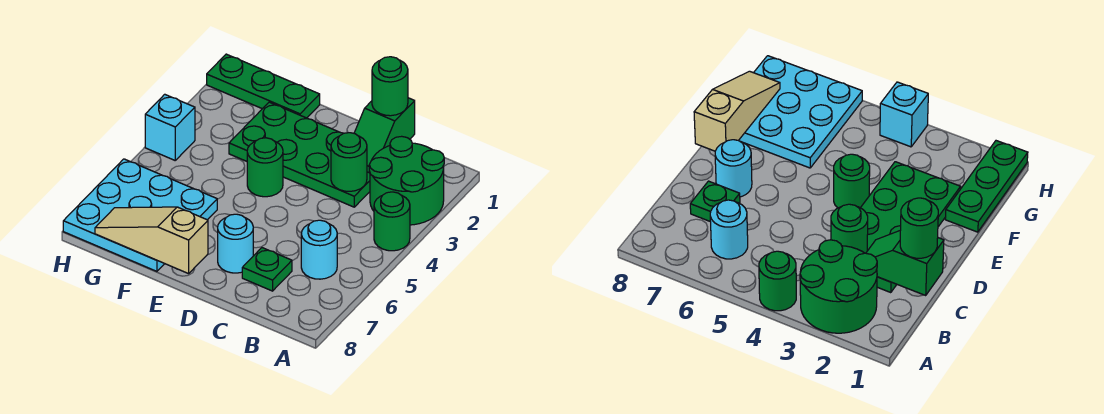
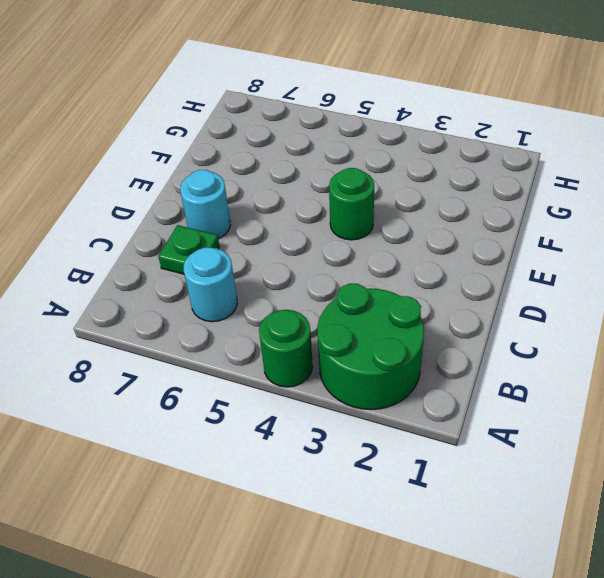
none -> green 2x4 plate [229,102,370,207]
none -> green 1x3 plate [207,54,320,118]
none -> cyan 3x3 plate [63,159,217,271]

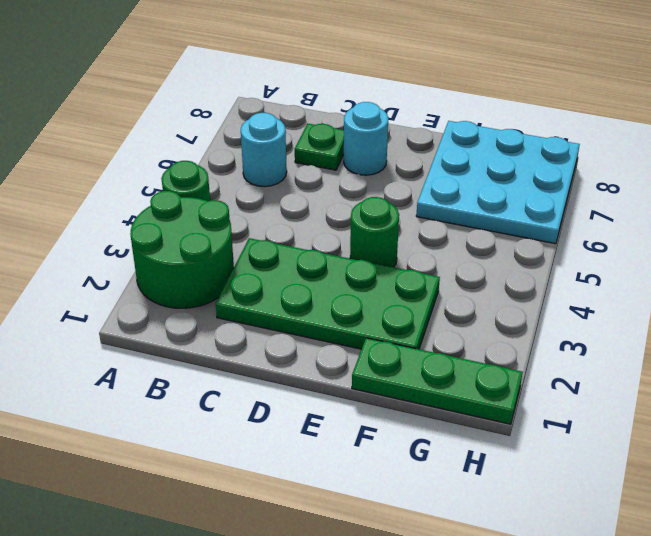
none -> cyan 1x1 brick [145,94,195,160]
none -> green 1x2 slope [354,98,415,173]
none -> green 1x1 round brick [331,133,367,191]

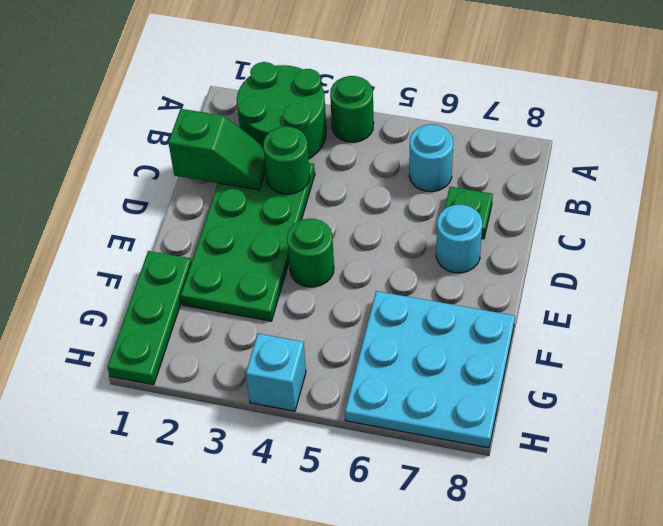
none -> tan 1x3 slope [95,207,208,274]
none -> green 1x1 round brick [372,57,408,116]

